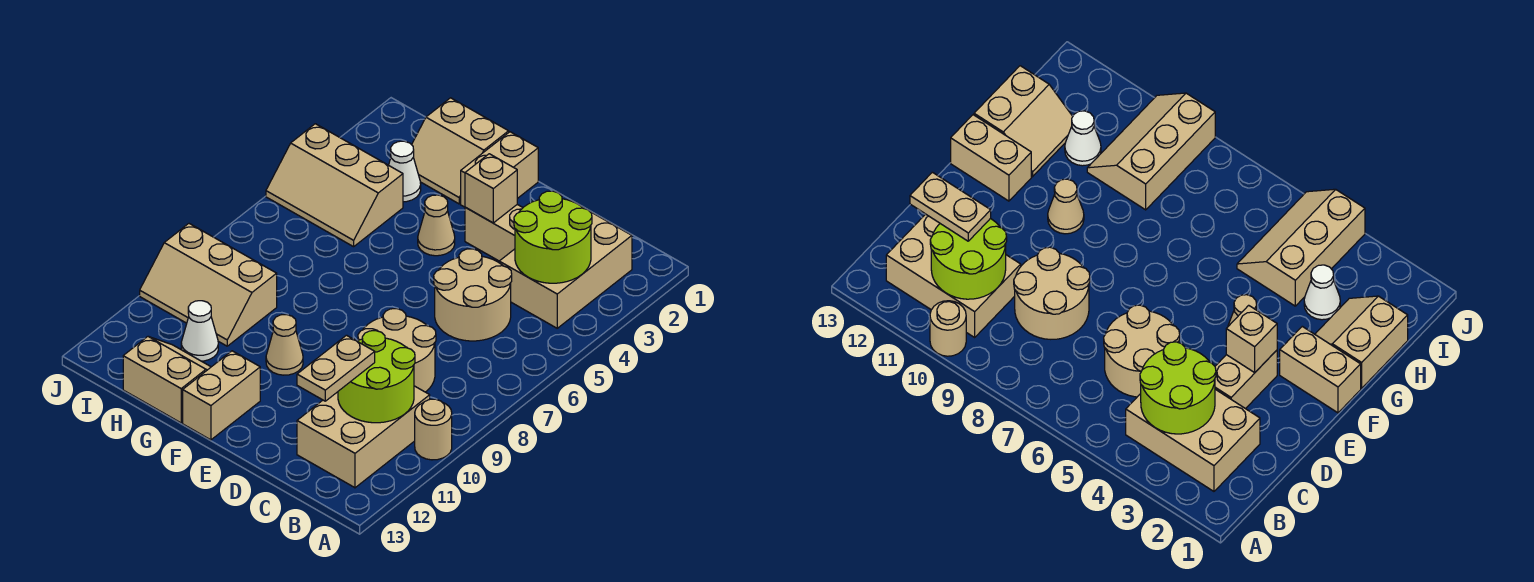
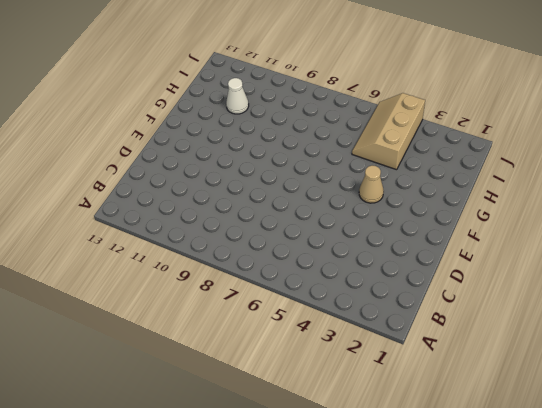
none -> tan 1x1 round brick [415,399,452,460]
none -> tan 2x3 brick [499,212,632,328]
none -> tan 2x3 brick [297,386,430,488]

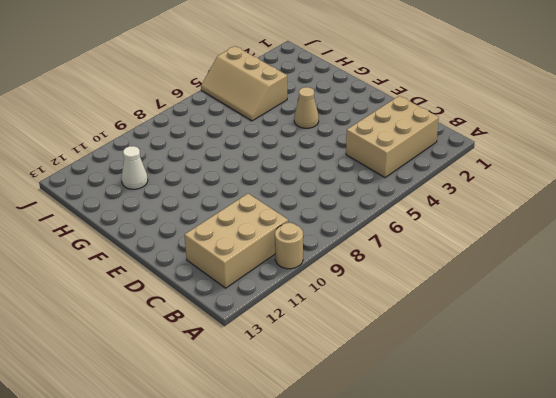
none -> tan 2x2 round brick [434,249,512,341]
none -> tan 2x2 round brick [358,309,436,392]
none -> tan 1x2 brick [465,205,523,261]

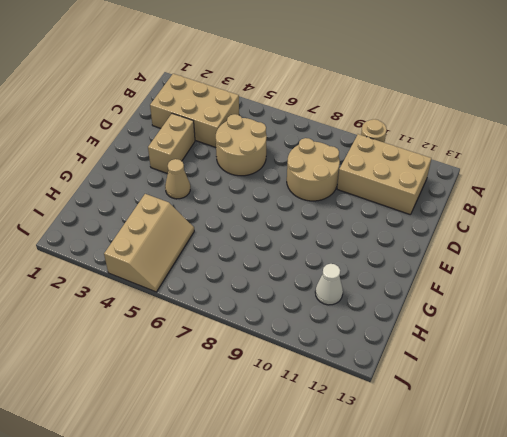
none -> tan 1x2 brick [461,132,538,207]
none -> tan 1x1 cone [266,315,303,375]
none -> tan 1x2 brick [183,351,260,440]

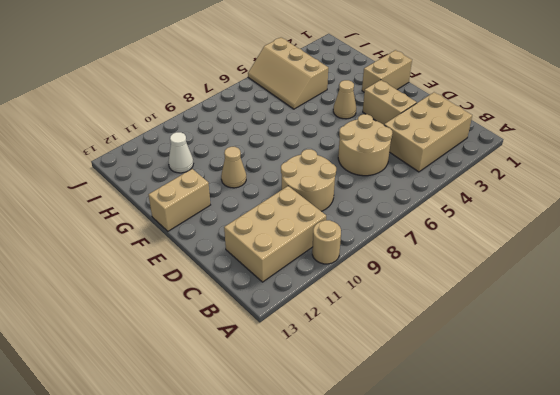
none -> tan 2x2 slope [412,98,509,204]
none -> tan 2x2 slope [123,337,211,423]
none -> white 1x1 cone [389,141,421,202]

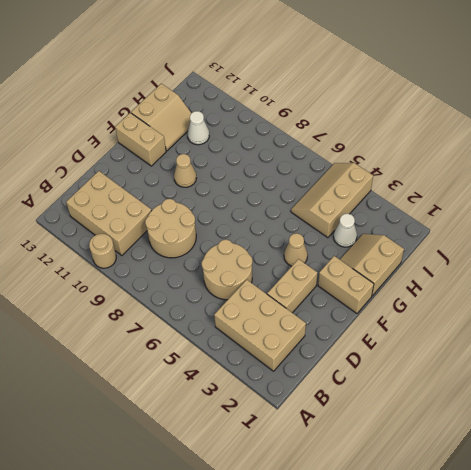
none -> tan 2x3 slope [140,224,277,346]
none -> lime 2x2 round brick [514,191,592,283]
none -> lime 2x2 round brick [338,331,415,423]

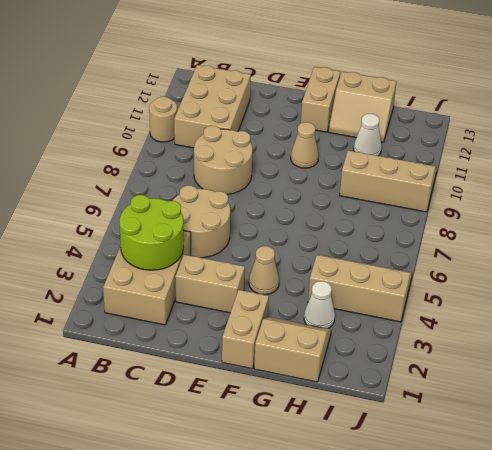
none -> lime 2x2 round brick [338,331,415,423]
none -> tan 1x1 brick [465,154,517,223]
none -> tan 1x2 plate [297,335,375,401]

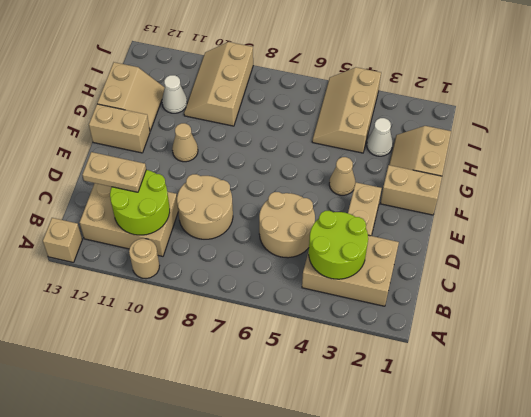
tan 1x1 brick [43,218,82,263] -> tan 1x1 brick moved to [465,154,517,223]

